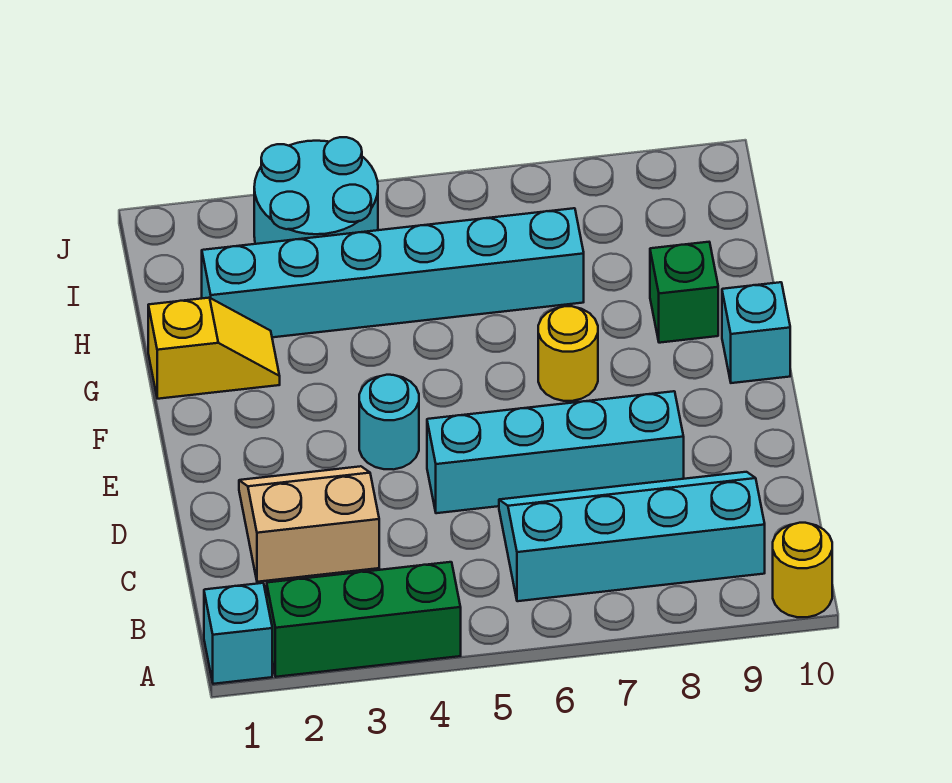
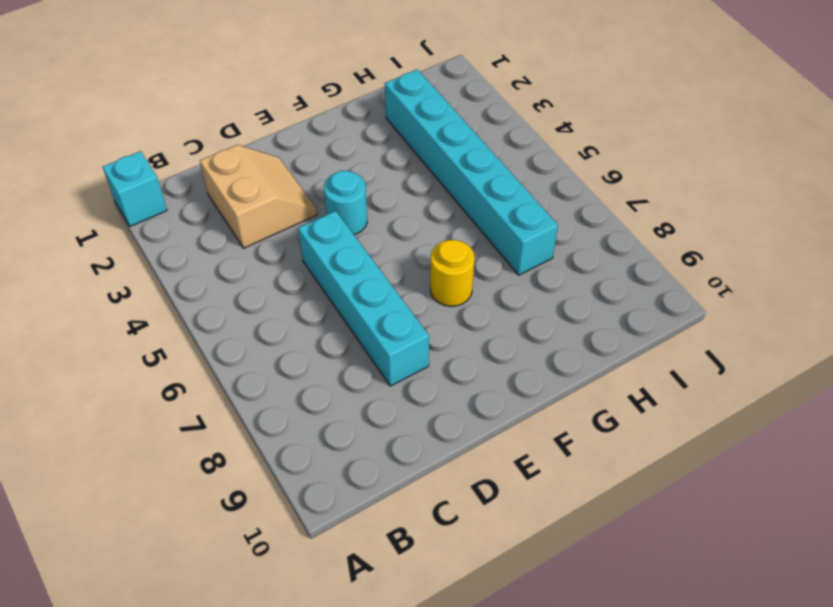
none -> green 1x3 brick [267,562,461,677]
none -> yellow 1x1 round brick [773,523,832,617]
none -> cyan 2x4 slope [499,472,765,601]

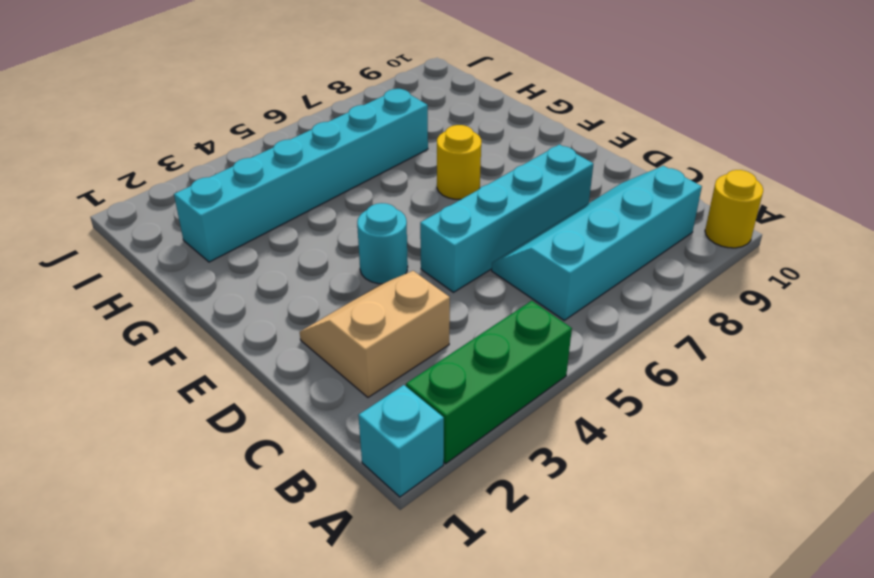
none -> cyan 1x1 brick [722,282,790,383]
none -> yellow 1x2 slope [148,298,280,399]
none -> green 1x1 brick [650,242,718,343]

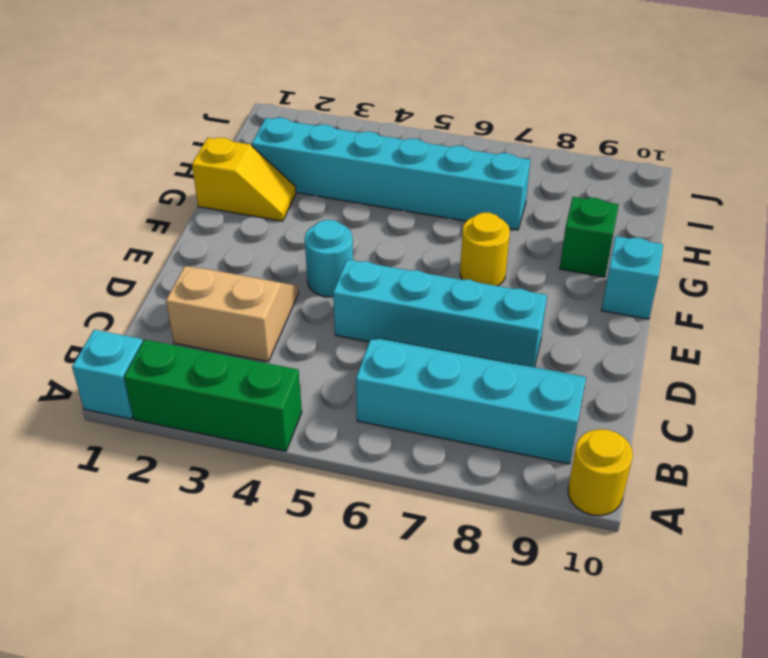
none -> cyan 2x2 round brick [254,137,378,244]

